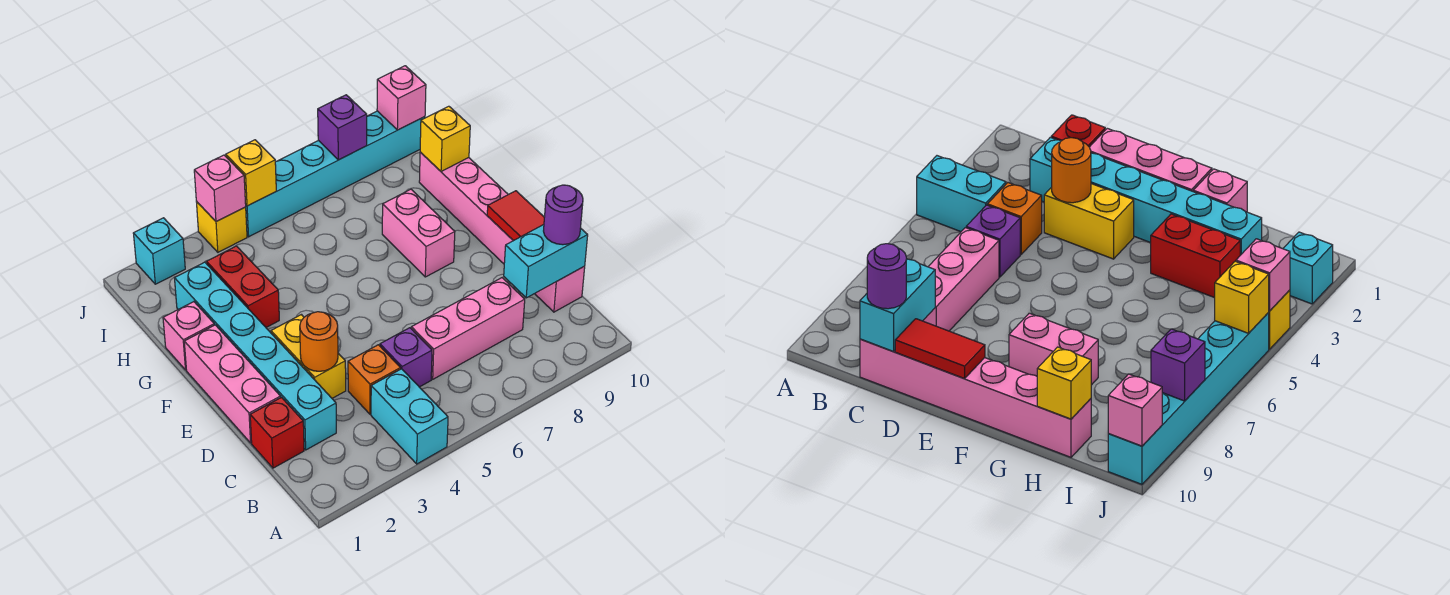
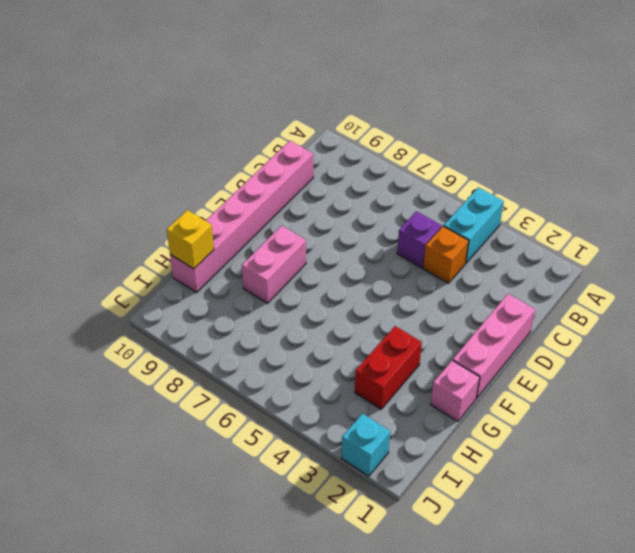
none -> red 1x1 brick [250,397,304,468]
none -> cyan 1x6 brick [175,262,336,450]
none -> pink 1x3 brick [411,278,525,379]

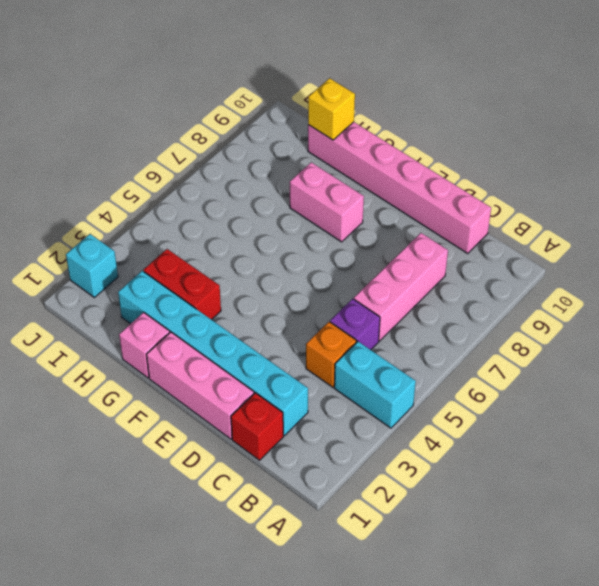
none -> yellow 1x2 brick [271,315,346,398]
none -> yellow 1x1 brick [197,202,247,252]
none -> cyan 1x6 brick [246,111,425,237]

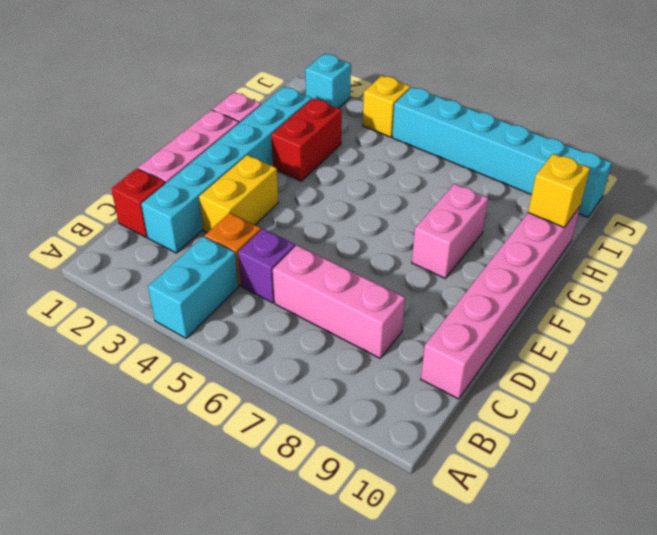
none -> cyan 1x2 brick [504,225,588,298]
none -> orange 1x1 round brick [300,312,338,371]
none -> red 1x2 tile [487,191,544,241]

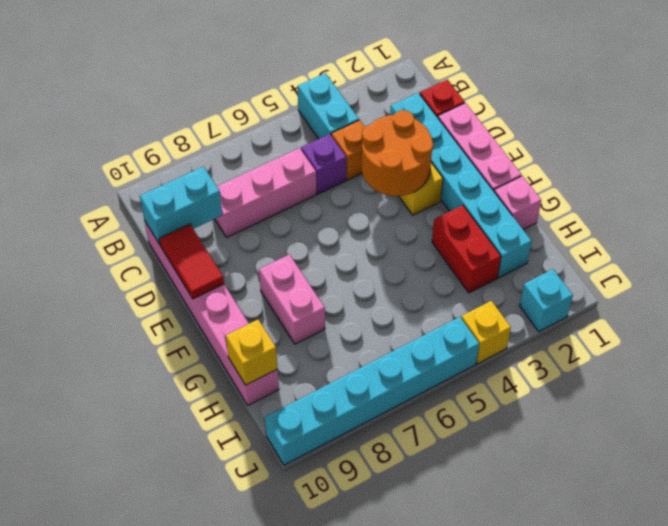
orange 2x2 round brick [362,110,433,196] -> orange 1x1 round brick [300,312,338,371]
none -> pink 1x1 brick [194,155,246,222]
none -> yellow 1x1 brick [226,140,276,206]
none -> purple 1x1 brick [318,95,367,160]

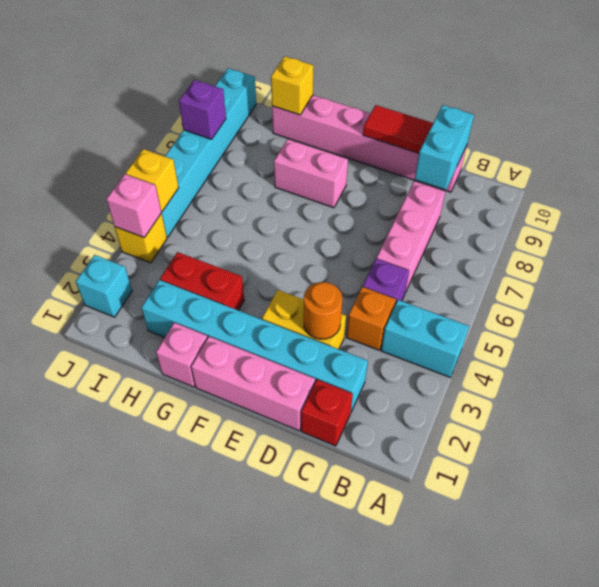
none -> pink 1x1 brick [377,66,426,130]
none -> purple 1x1 round brick [544,185,583,245]

